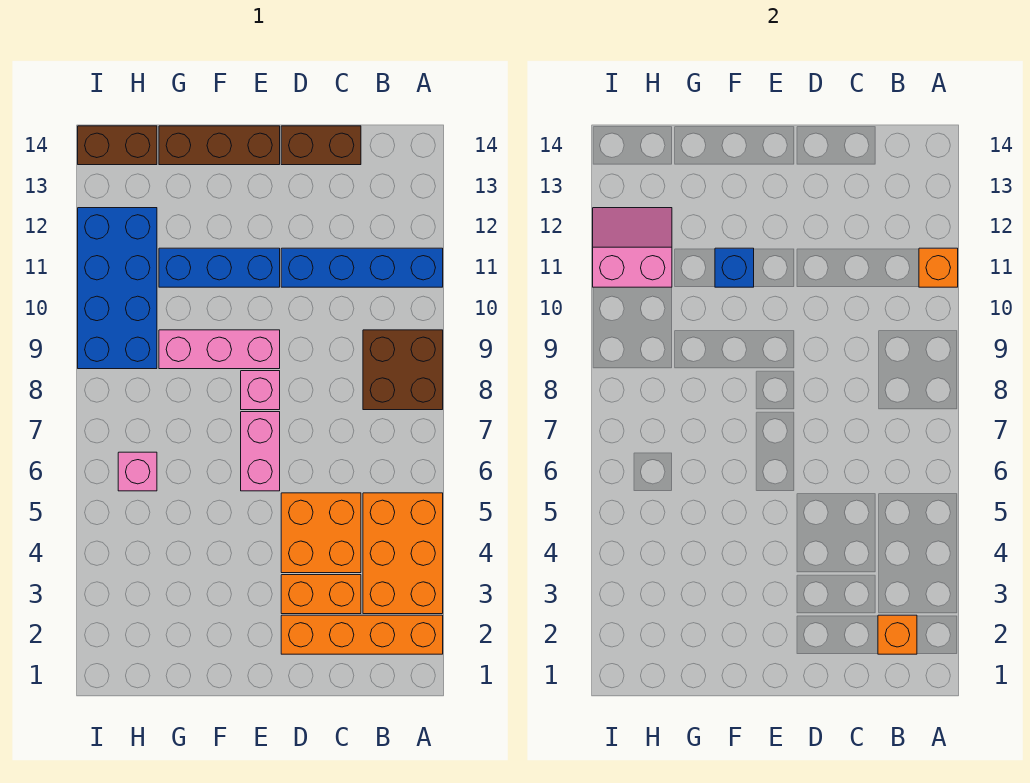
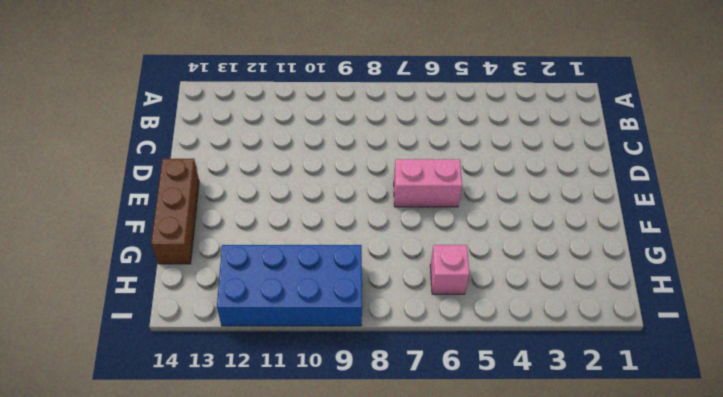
none -> orange 1x4 brick [281,615,443,654]
none -> orange 2x3 brick [363,493,443,614]
none -> brown 2x2 brick [363,330,443,410]

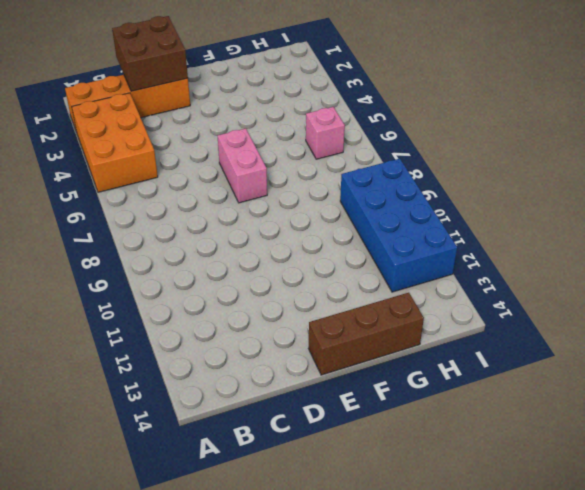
brown 2x2 brick [112,16,188,91] -> brown 2x2 brick moved to [363,330,443,410]
none -> blue 1x4 brick [281,248,443,287]
none -> orange 1x2 brick [281,575,361,614]
none -> orange 2x2 brick [281,493,361,573]

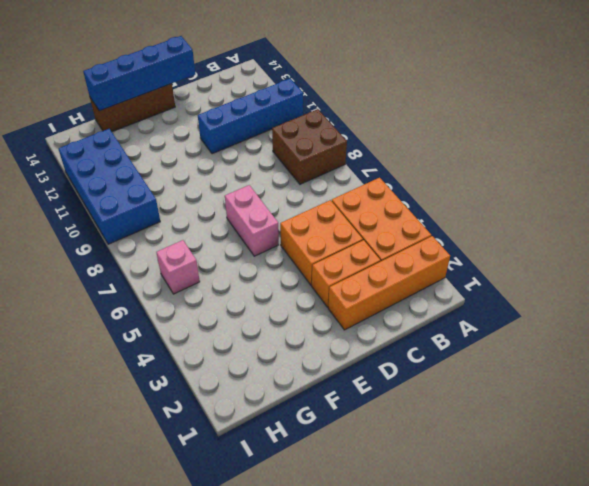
blue 1x4 brick [83,36,195,111] -> none
none -> brown 1x2 brick [281,126,361,165]
none -> pink 1x1 brick [241,371,280,410]
none -> pink 1x3 brick [159,330,280,369]

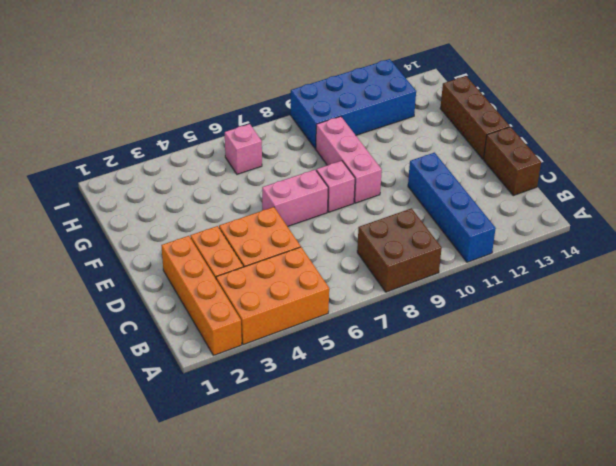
none -> blue 1x3 brick [159,248,280,287]
none -> brown 1x2 brick [78,126,157,165]
none -> orange 1x1 brick [919,248,958,287]

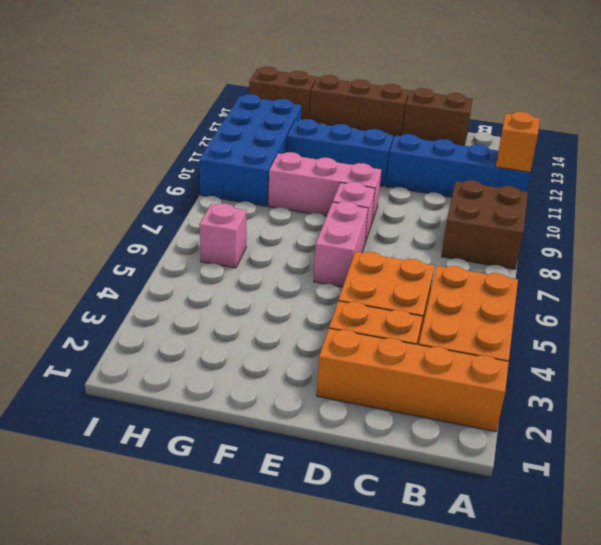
none -> orange 1x1 brick [878,615,917,654]
none -> blue 1x1 brick [715,248,754,287]
none -> pink 2x2 slope [593,208,672,287]

